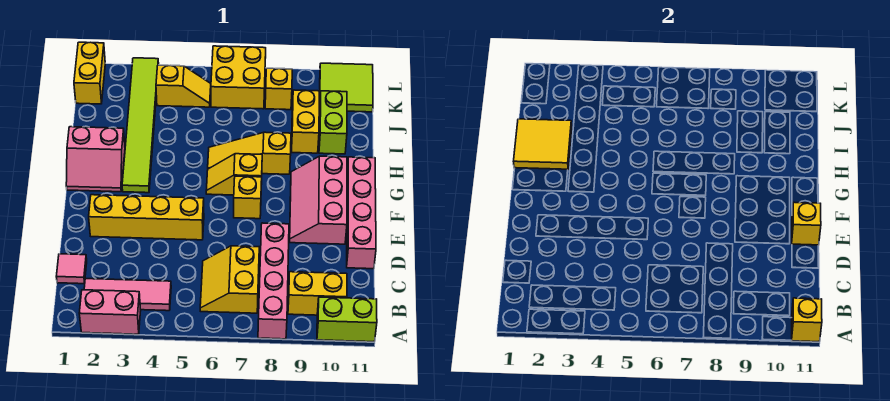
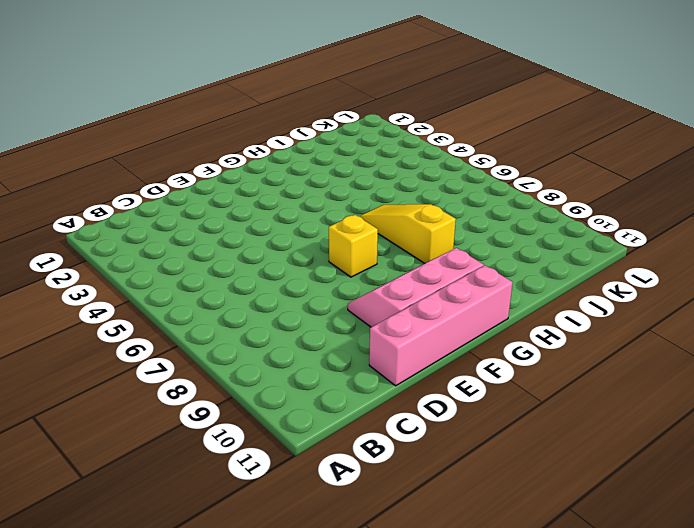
none -> pink 1x2 brick [79,290,141,334]
none -> pink 1x4 brick [258,223,289,339]
none -> lime 1x2 brick [317,297,377,342]

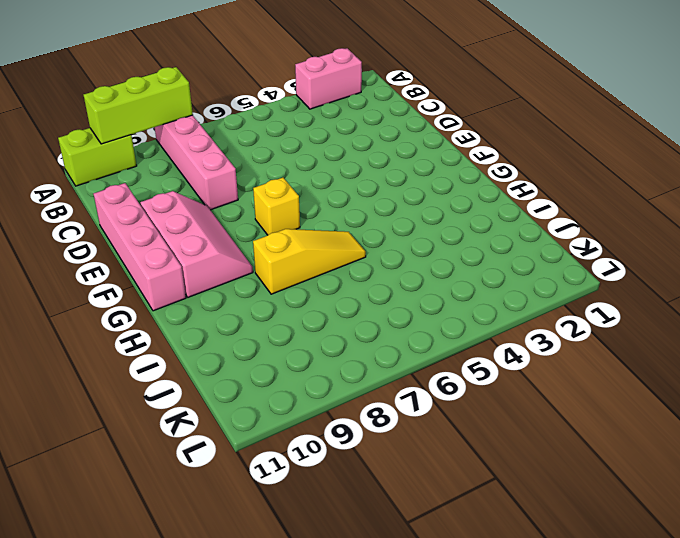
lime 1x3 brick [84,67,193,144] -> none
none -> pink 1x3 tile [84,279,171,311]
none -> yellow 2x2 slope [200,246,259,313]
none -> yellow 1x2 brick [288,272,347,315]

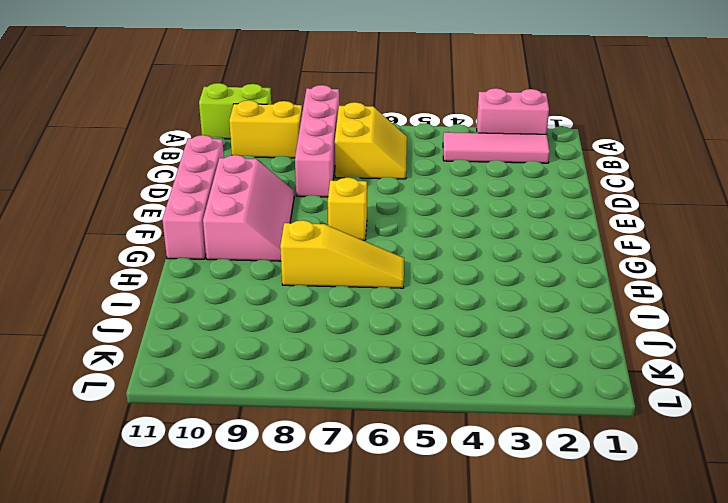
none -> pink 1x1 tile [56,254,87,284]
none -> yellow 1x4 brick [89,195,204,240]
none -> pink 2x2 slope [66,127,125,192]

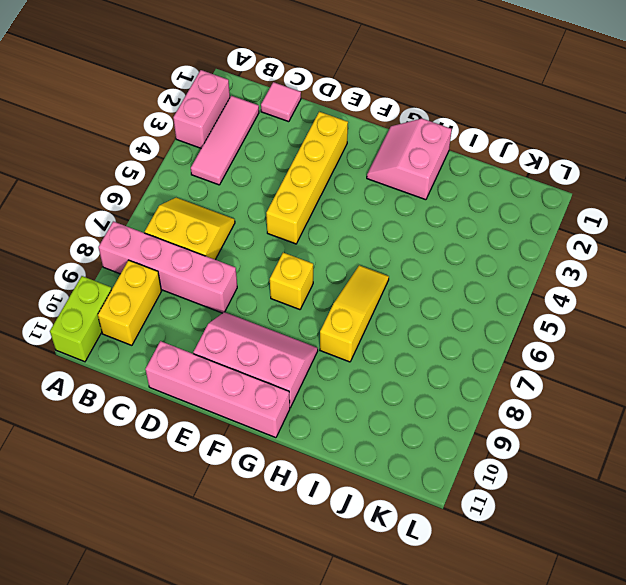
none -> lime 1x6 tile [122,58,159,193]
none -> yellow 1x2 slope [206,154,262,195]
none -> yellow 1x2 brick [291,90,319,153]

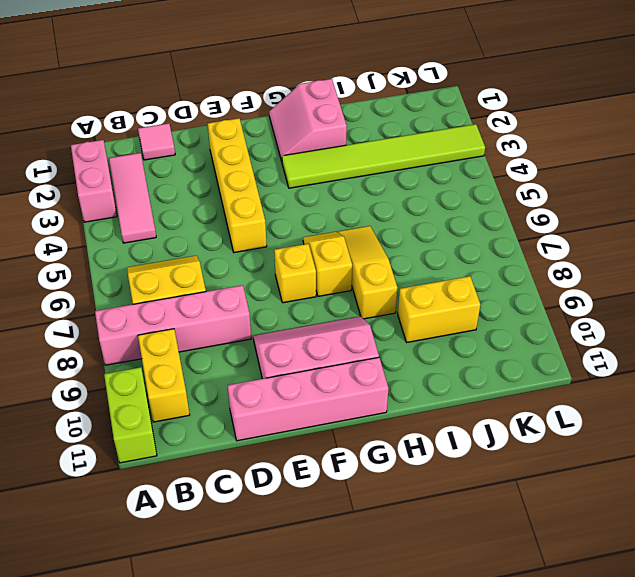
none -> lime 1x2 brick [319,91,347,154]
none -> yellow 1x2 brick [74,42,105,104]
none -> yellow 1x2 slope [156,65,211,107]

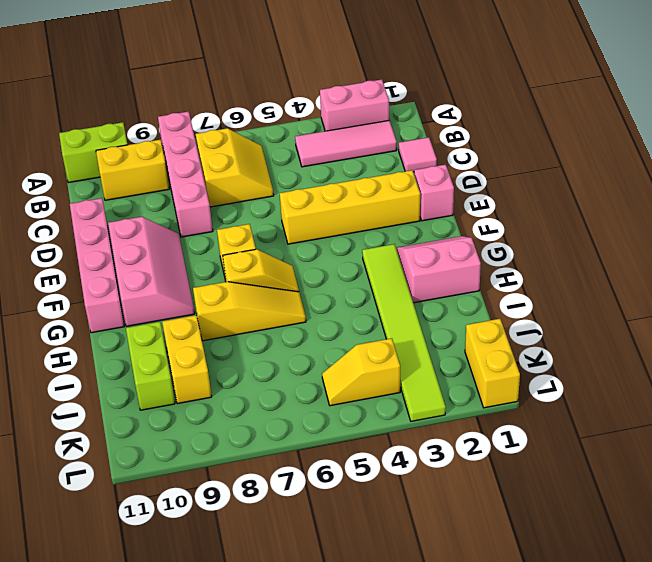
pink 1x1 brick [414,165,454,221] -> none
none -> yellow 2x2 brick [211,46,266,109]
none -> yellow 1x1 brick [265,68,292,110]
none -> lime 2x2 tile [319,63,373,112]

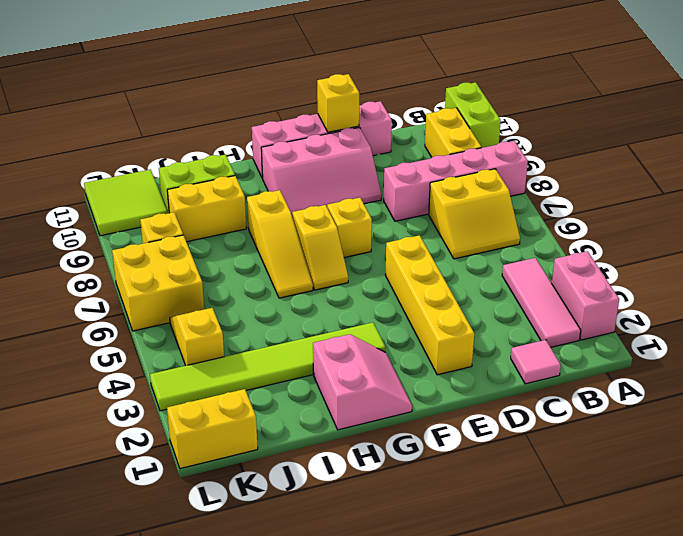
none -> yellow 1x1 brick [791,298,822,342]
none -> yellow 2x2 tile [514,119,572,169]

